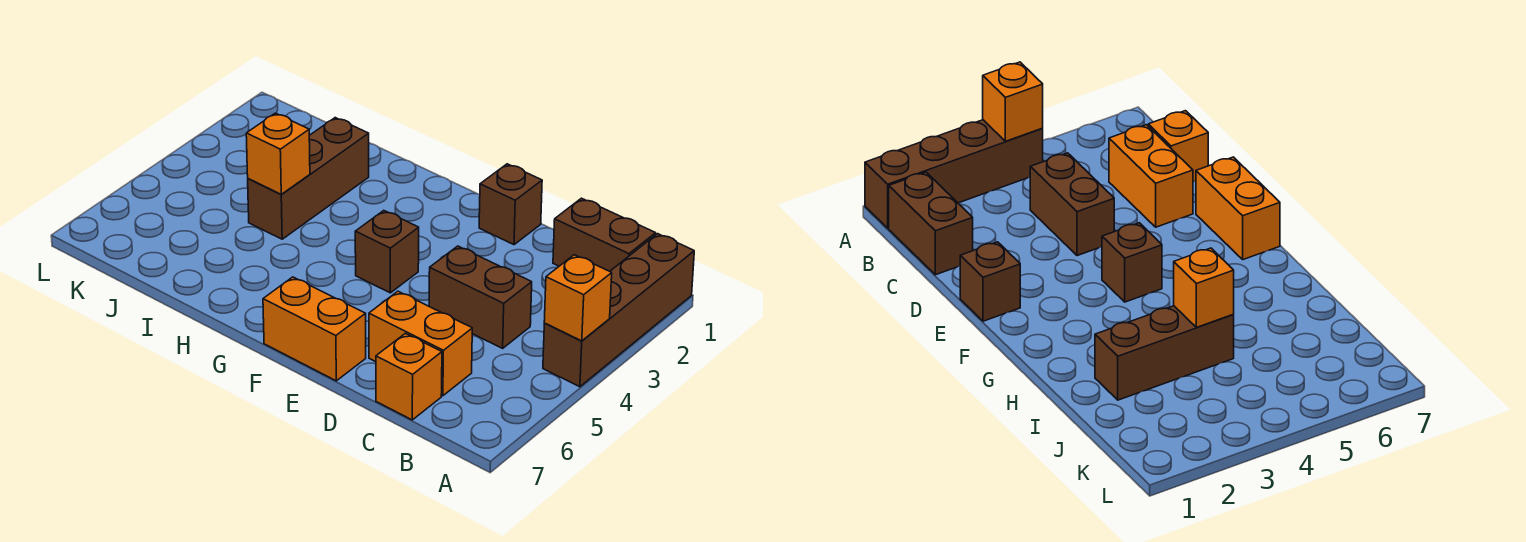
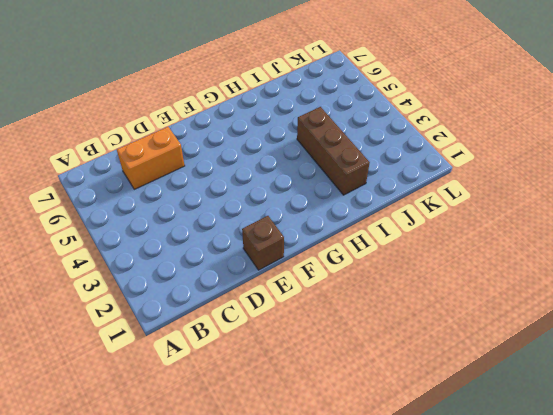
none -> brown 1x4 brick [543,234,694,387]
none -> brown 1x2 brick [553,198,656,271]

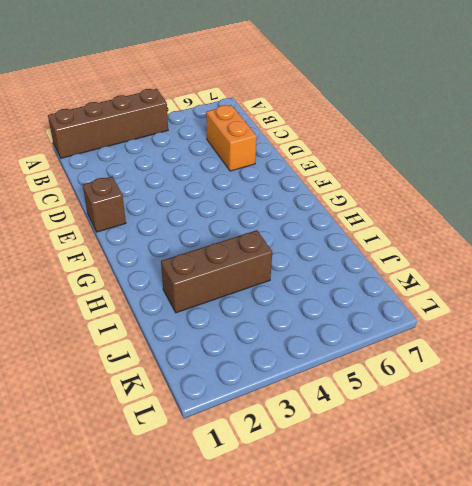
none -> brown 1x2 brick [553,198,656,271]
none -> brown 1x2 brick [429,246,532,348]

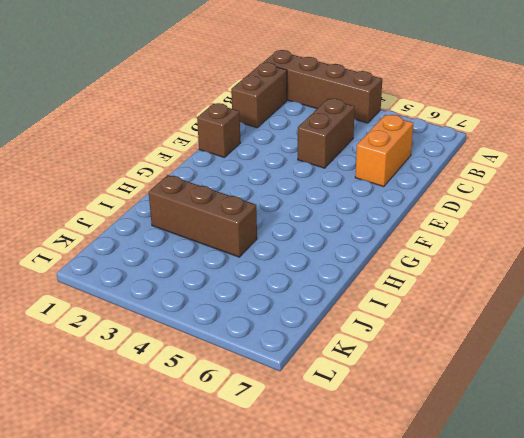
none -> orange 1x1 brick [376,333,442,420]
none -> orange 1x2 brick [263,277,366,381]

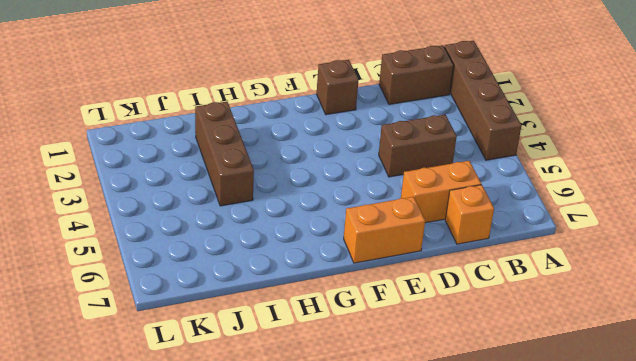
none -> brown 1x1 brick [355,211,419,293]
none -> orange 1x1 brick [544,255,612,341]

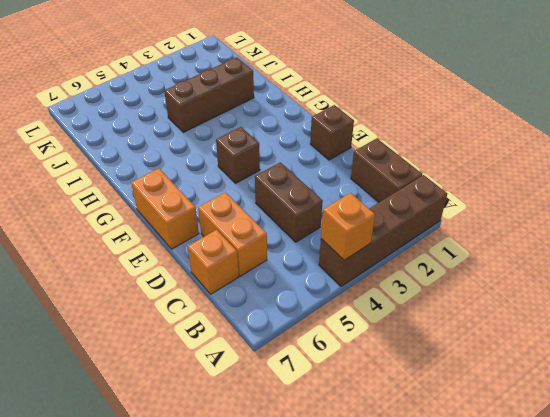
none -> orange 1x1 brick [246,113,310,194]

